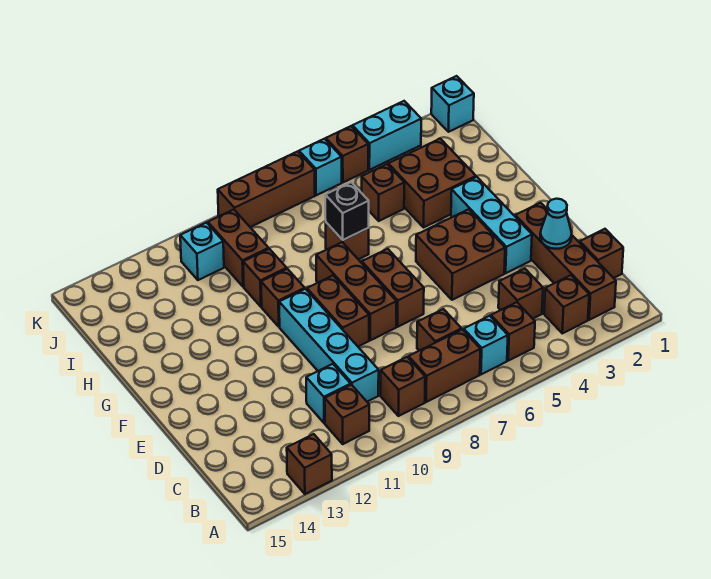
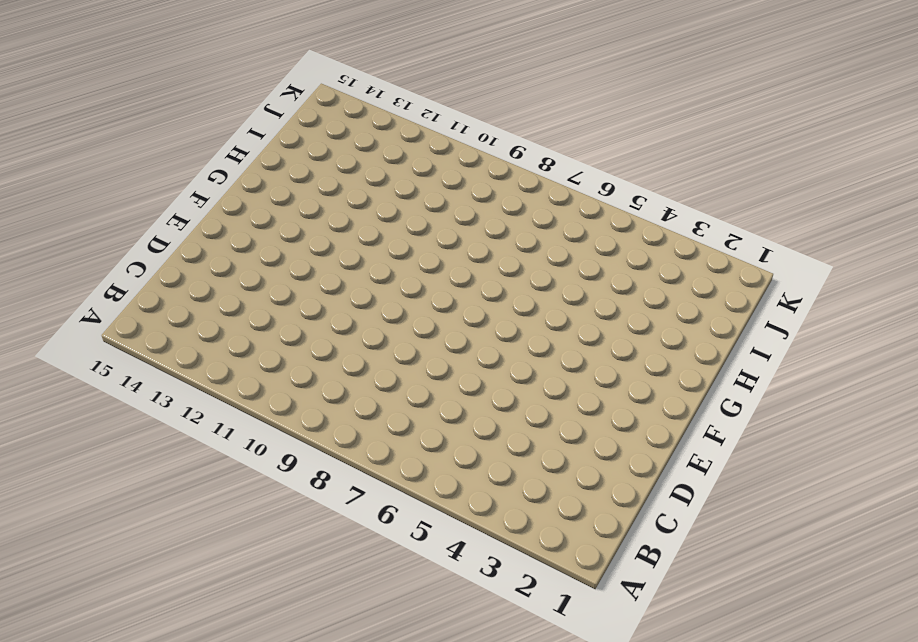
none -> brown 1x1 brick [287,434,332,494]
none -> brown 1x4 brick [515,203,616,320]
none -> brown 1x1 brick [544,275,589,333]
none -> brown 1x1 brick [491,302,535,361]

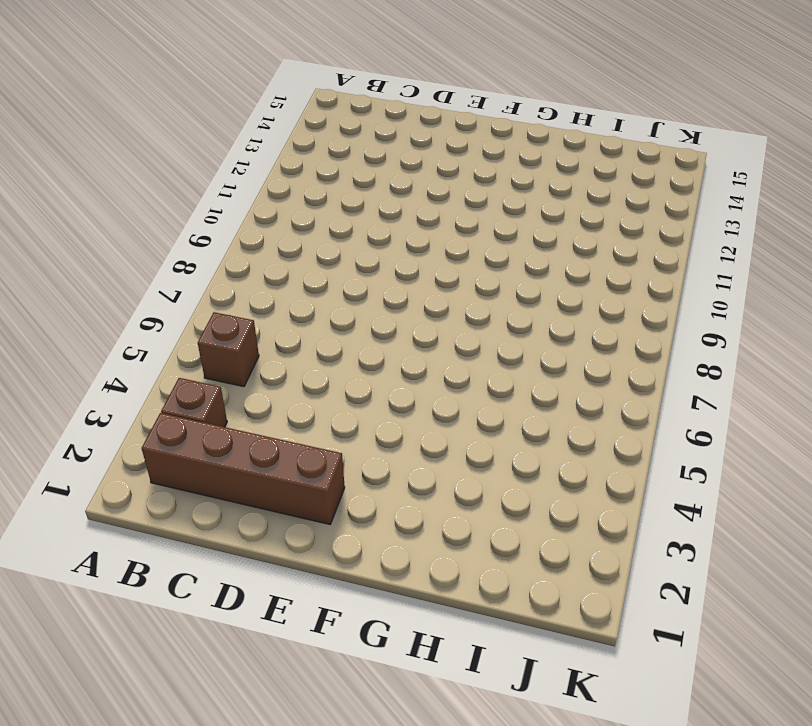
none -> brown 1x1 brick [287,434,332,494]
none -> cyan 1x1 brick [464,316,508,374]
none -> brown 1x2 brick [409,329,480,402]
none -> brown 1x1 brick [381,357,425,416]

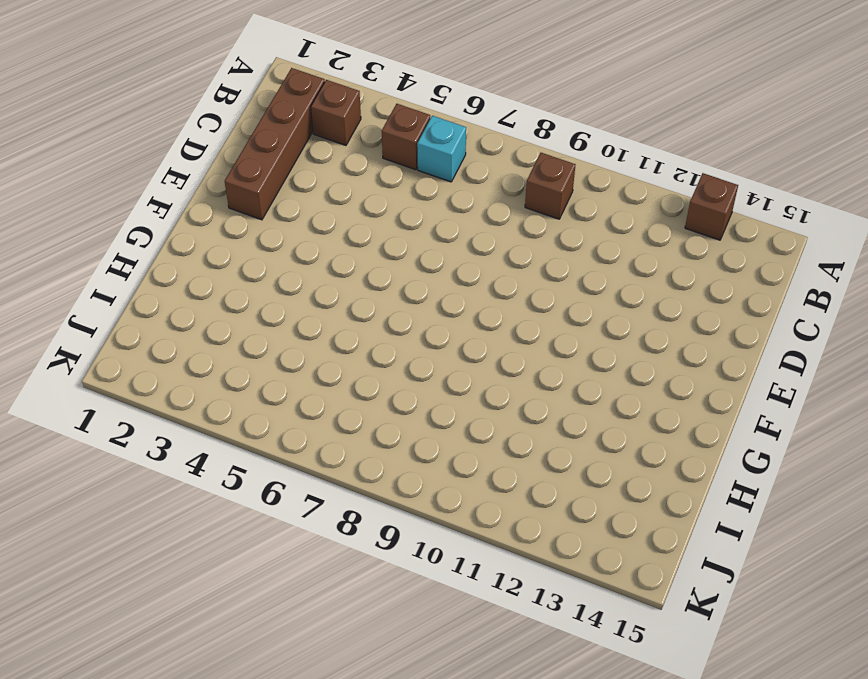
none -> brown 1x2 brick [409,329,480,402]
none -> brown 1x1 brick [325,385,369,444]
none -> brown 1x1 brick [580,229,623,278]
none -> brown 1x1 brick [498,269,543,319]

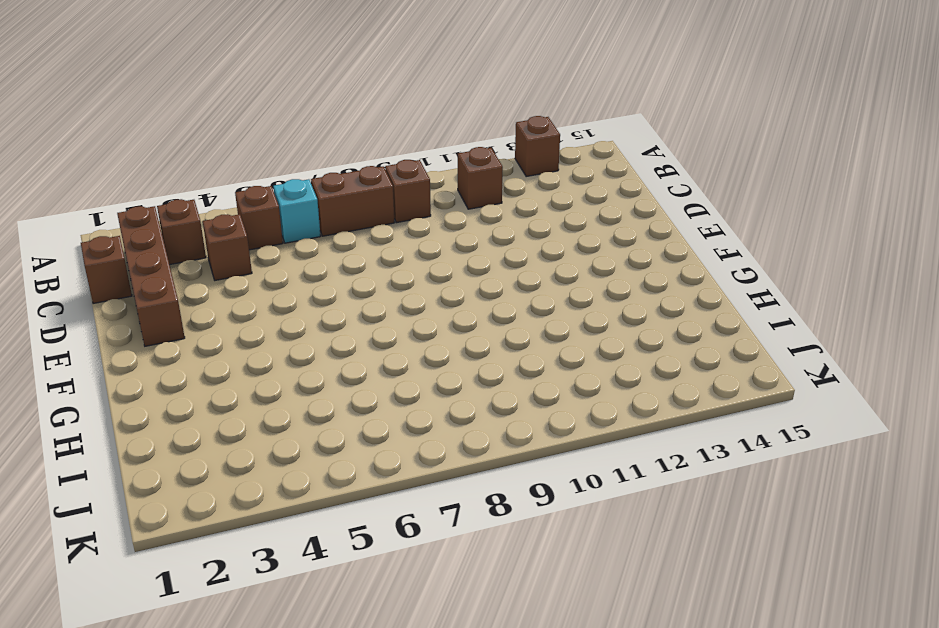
none -> brown 1x1 brick [417,309,461,351]
none -> cyan 1x4 brick [279,289,379,402]
none -> cyan 1x1 brick [306,364,351,423]
none -> cyan 1x3 brick [451,177,532,273]

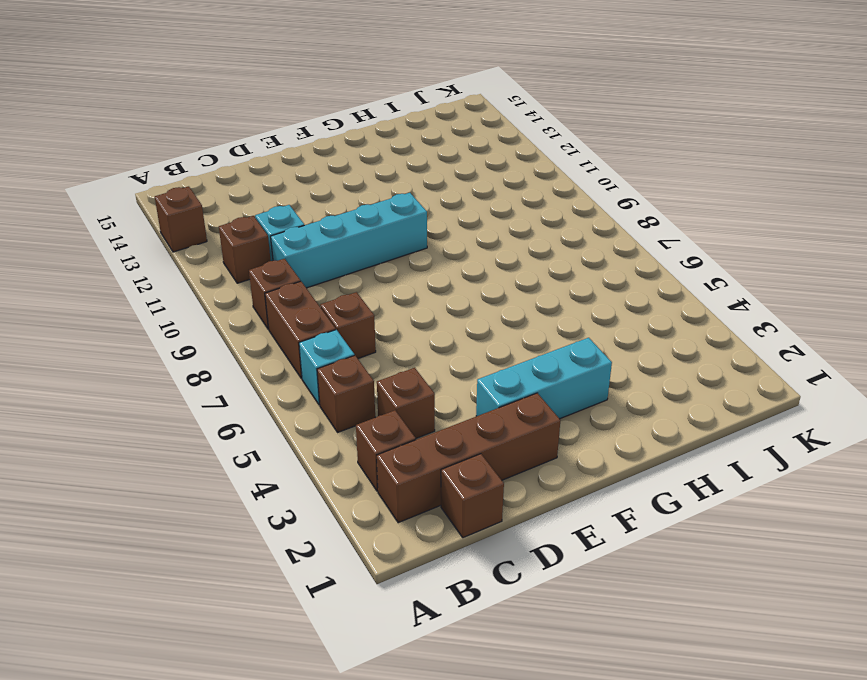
none -> brown 2x2 brick [416,209,505,300]
none -> brown 1x2 brick [362,249,424,327]
none -> brown 1x3 brick [316,242,397,340]
none -> brown 1x2 brick [307,276,369,346]

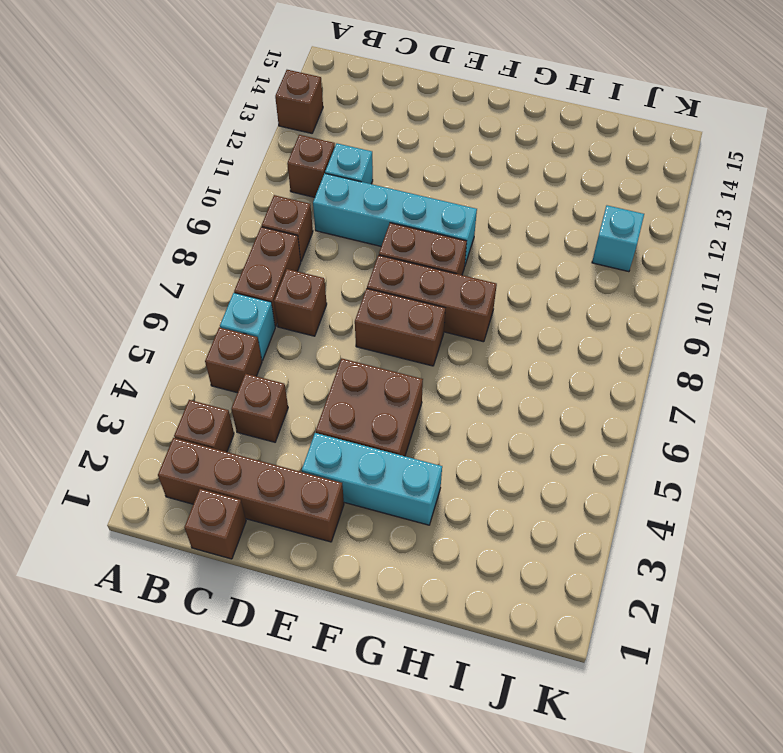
none -> brown 1x1 brick [261,269,305,327]
none -> brown 2x2 brick [388,139,476,227]
none -> brown 1x1 brick [326,223,369,259]
none -> brown 1x1 brick [243,249,287,307]

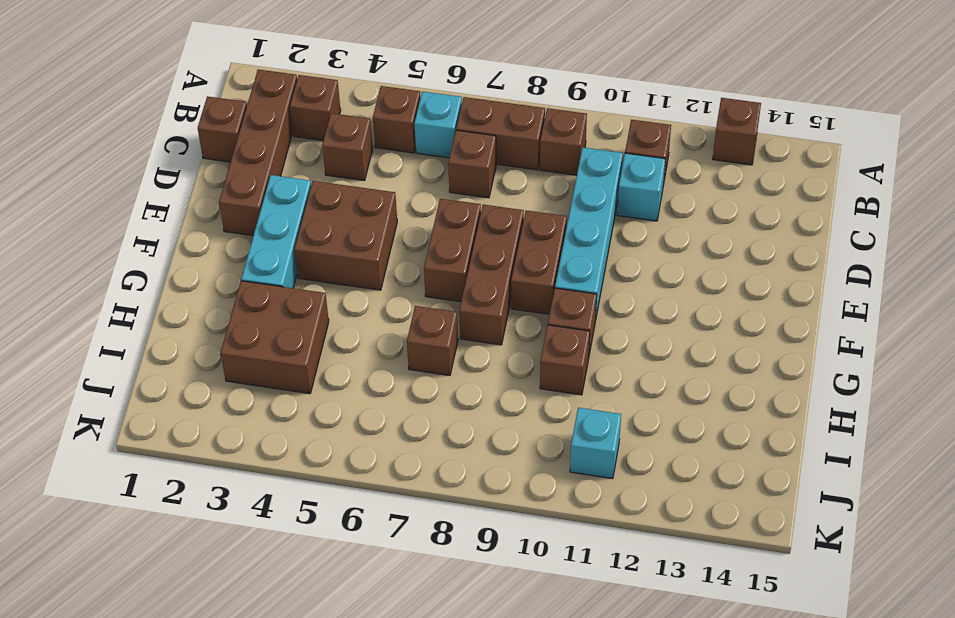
none -> brown 1x1 brick [362,164,404,221]
none -> brown 1x2 brick [208,210,269,287]
none -> cyan 1x1 brick [431,76,474,132]
none -> cyan 1x2 brick [353,101,421,170]

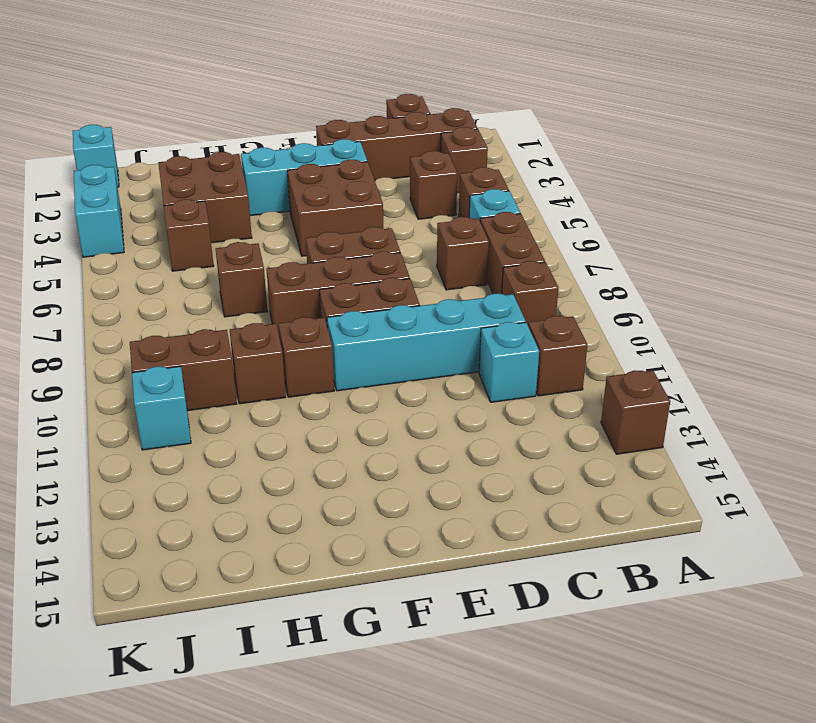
none -> brown 1x1 brick [326,126,368,182]
none -> cyan 1x1 brick [299,139,342,195]
none -> brown 1x3 brick [218,151,315,227]
none -> cyan 1x1 cone [540,199,572,249]

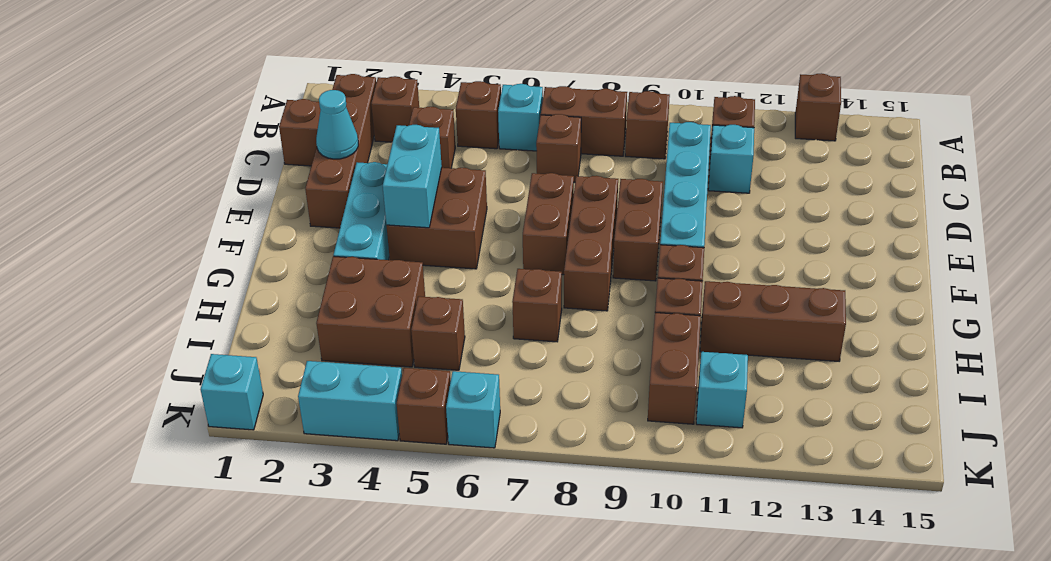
cyan 1x2 brick [383,125,442,228] -> none
brown 1x3 brick [700,281,846,361] -> brown 1x3 brick moved to [218,151,315,227]
none -> black 1x1 brick [325,182,369,240]

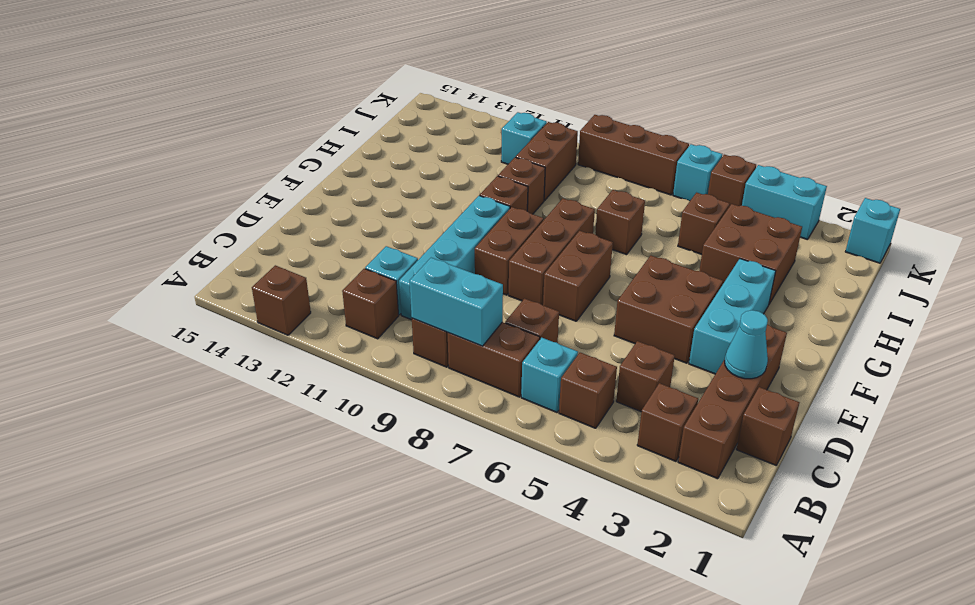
cyan 1x2 brick [410,258,503,346] -> none
none -> black 1x1 brick [325,182,369,240]

